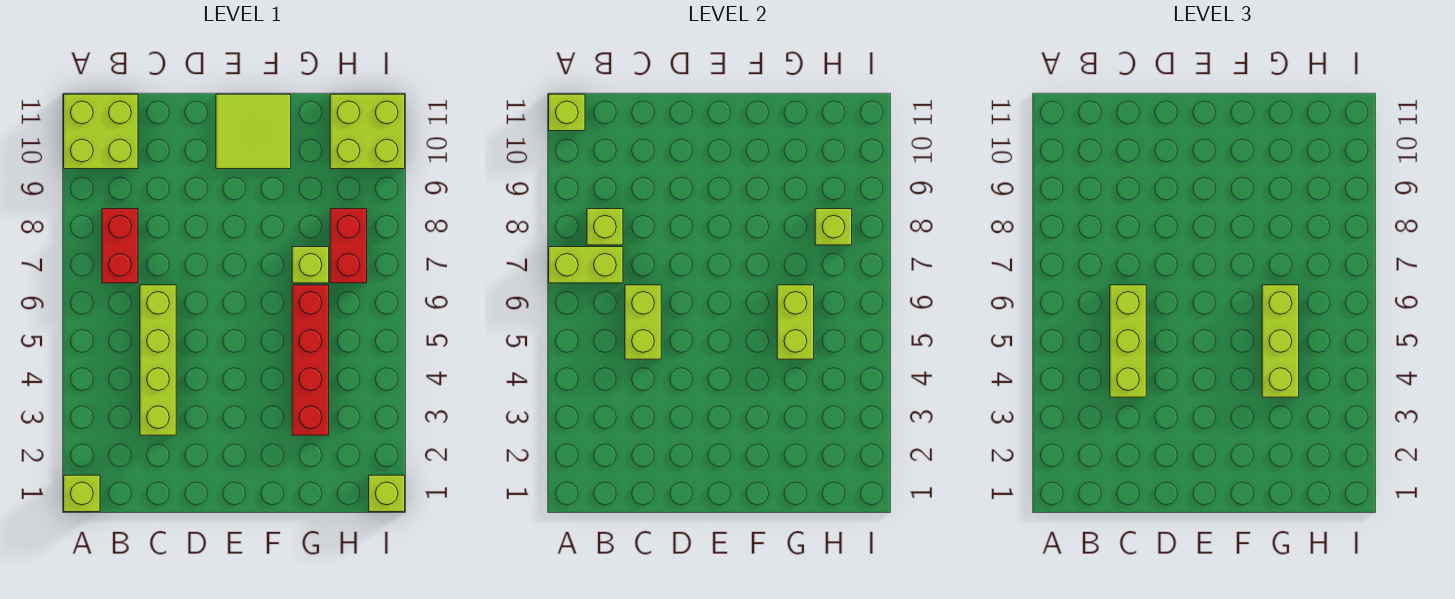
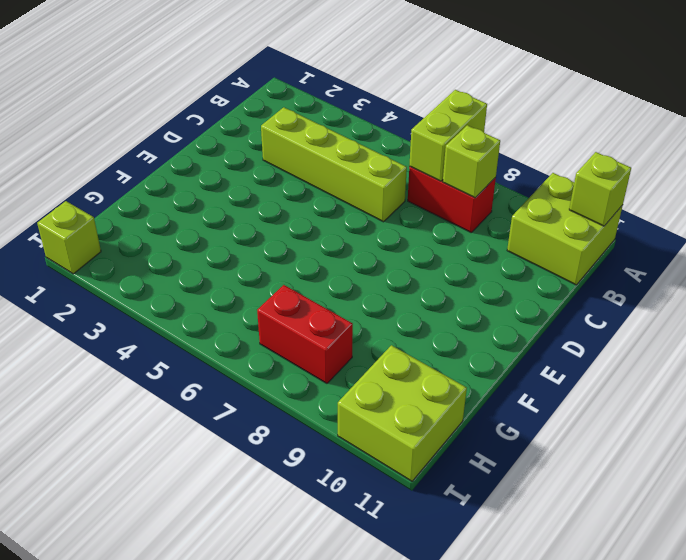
none -> lime 1x1 brick [64,475,100,512]
none -> lime 2x2 tile [216,94,291,169]
none -> red 1x4 brick [292,285,329,435]

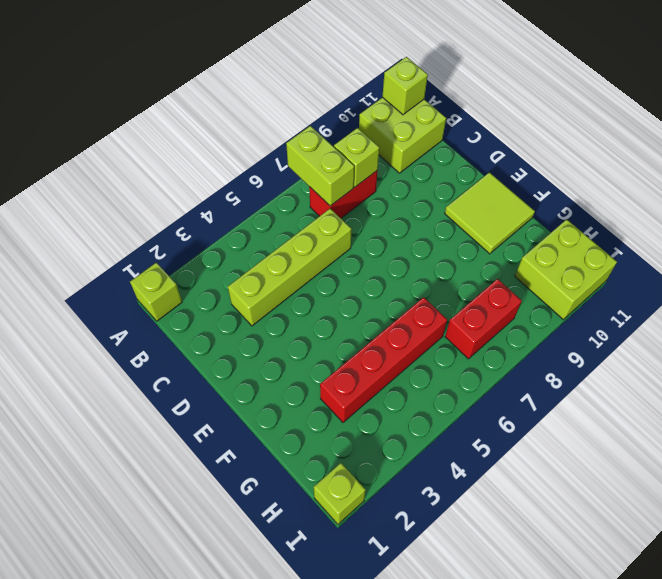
none -> lime 1x1 brick [292,247,329,283]
none -> lime 1x2 brick [625,285,661,359]
none -> lime 1x2 brick [777,285,814,359]

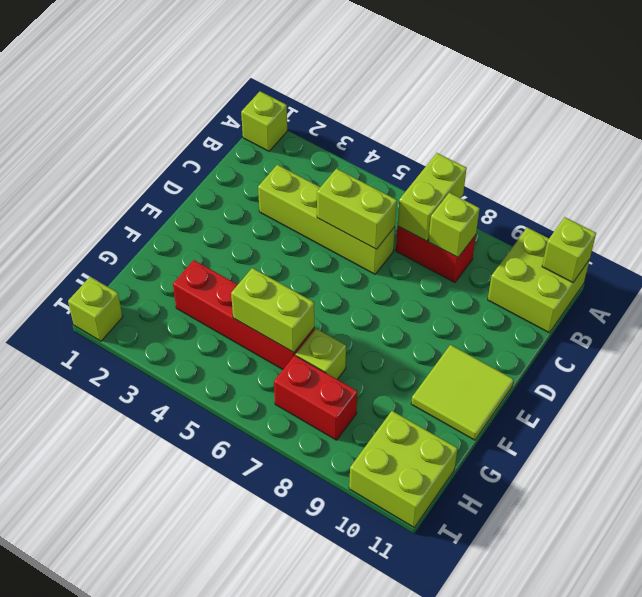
none -> lime 1x1 brick [815,209,852,245]
none -> lime 1x3 brick [1110,285,1146,397]
none -> lime 1x3 brick [1262,285,1299,397]

